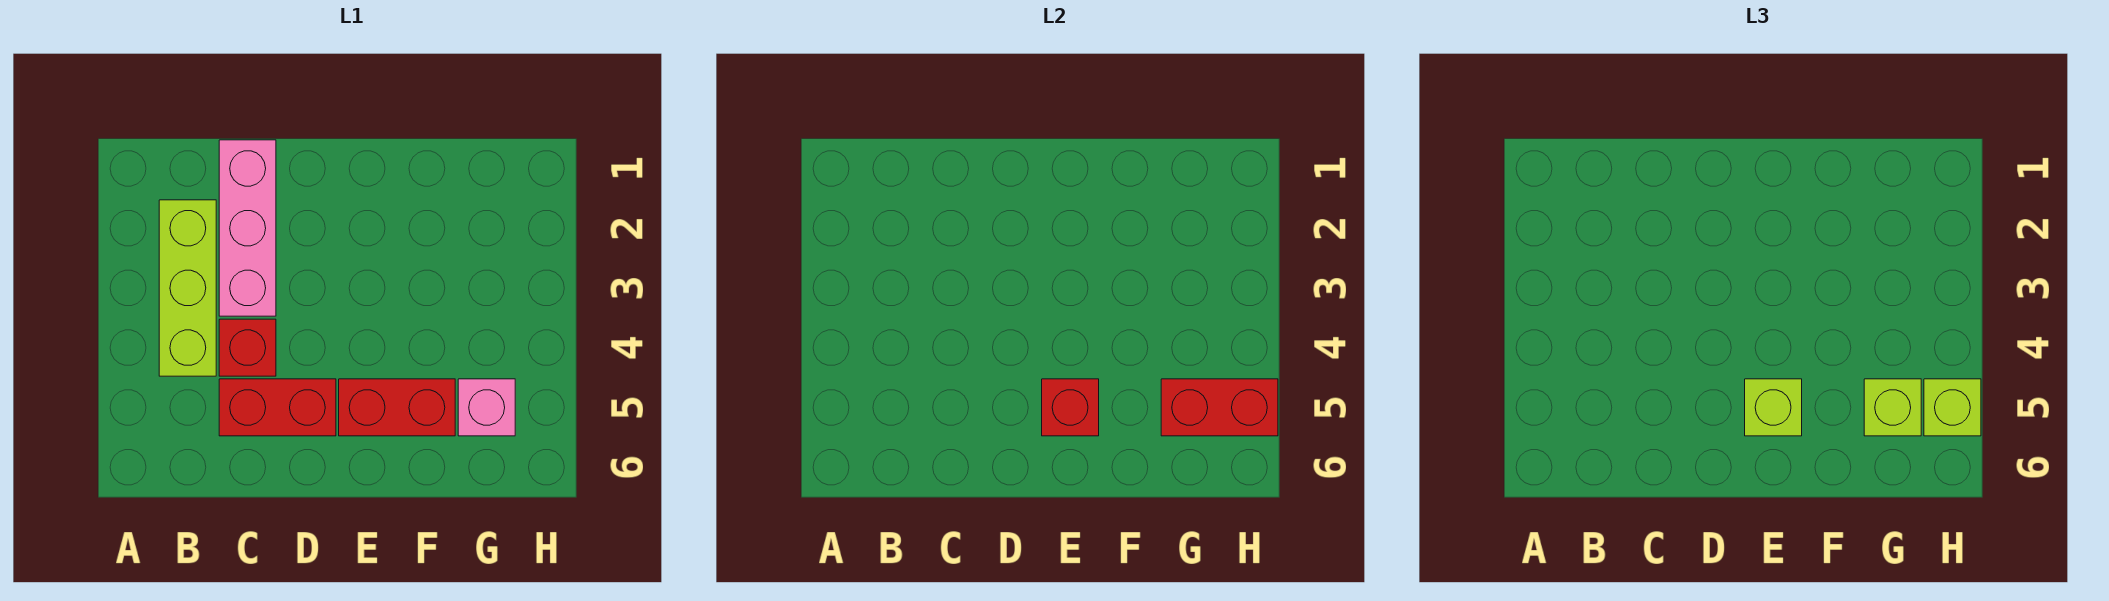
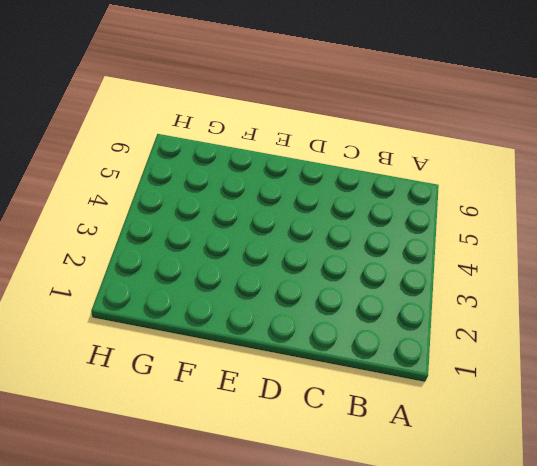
none -> lime 1x3 brick [159,200,216,376]
none -> pink 1x3 brick [219,140,276,316]

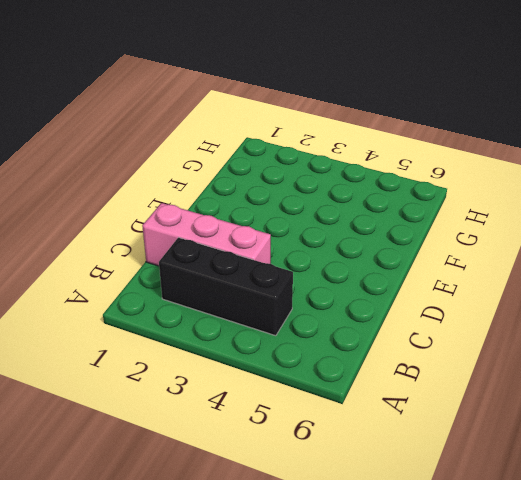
black 1x3 brick [159,237,293,336] -> lime 1x3 brick [159,200,216,376]
none -> red 1x1 brick [219,319,276,376]
none -> red 1x2 brick [219,379,336,436]

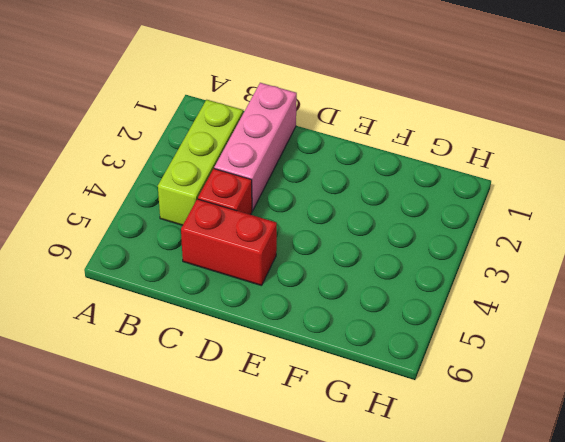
none -> red 1x2 brick [339,379,455,436]
none -> pink 1x1 brick [458,379,515,436]

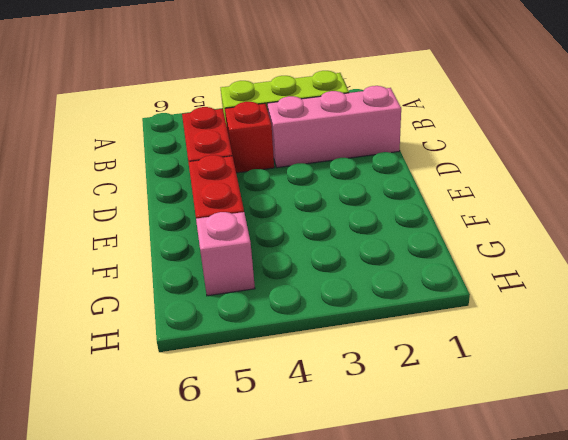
none -> red 1x1 brick [1042,379,1099,436]
none -> red 1x2 brick [1161,379,1278,436]

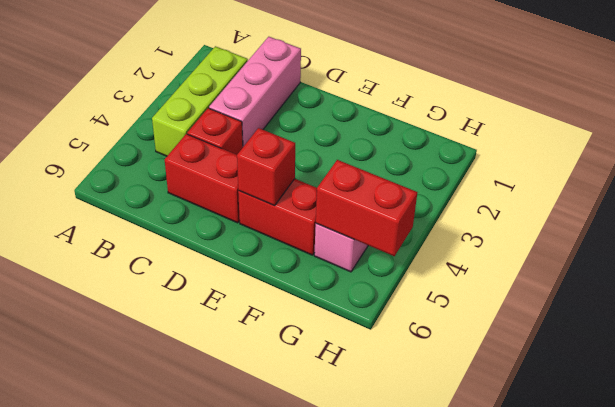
none -> lime 1x1 brick [1745,379,1802,436]
none -> lime 1x1 brick [1864,379,1921,436]

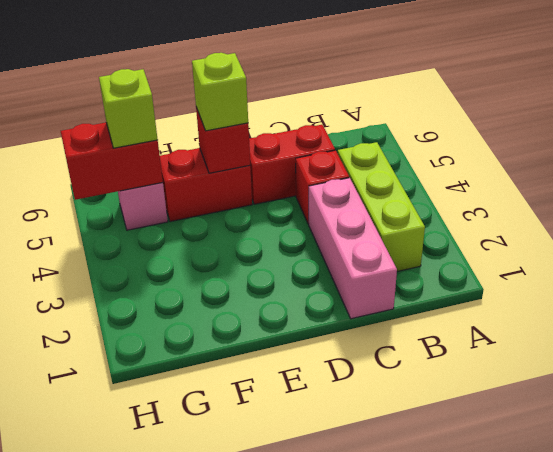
none -> lime 1x1 brick [1924,379,1981,436]

